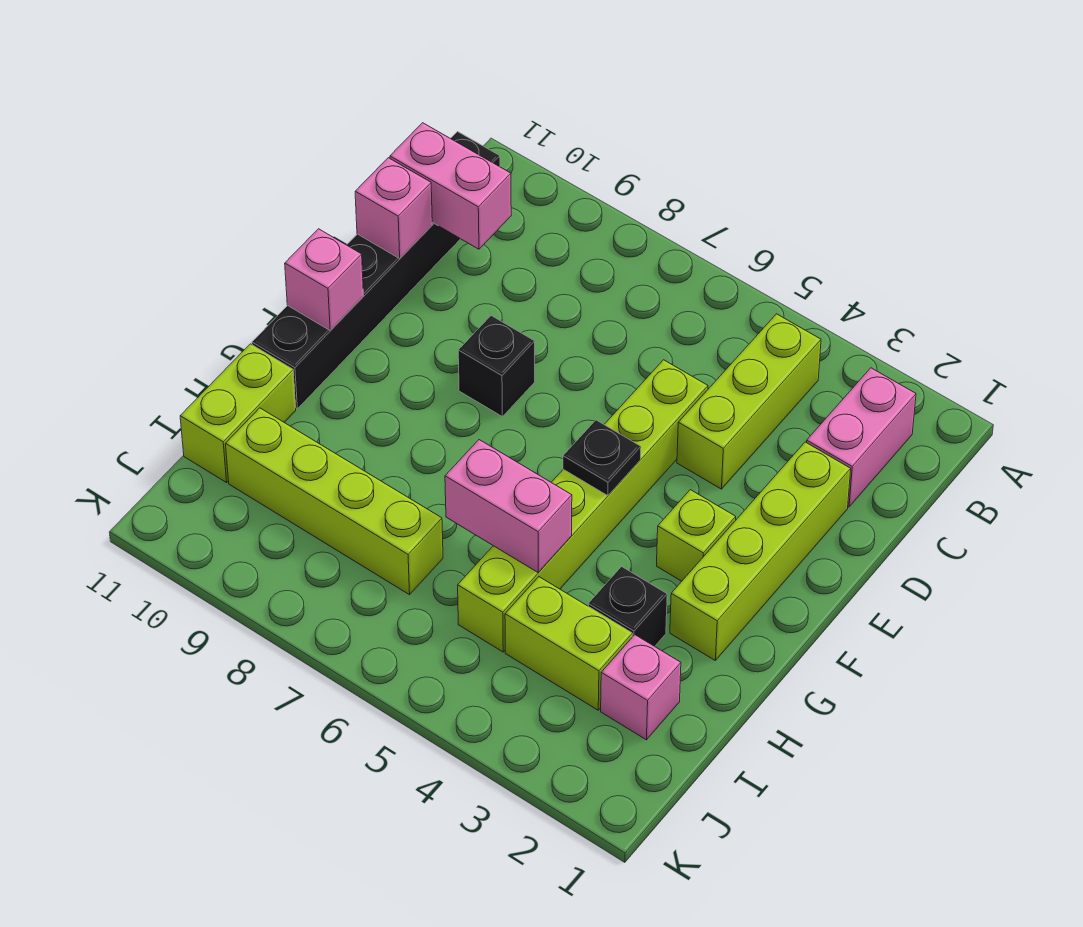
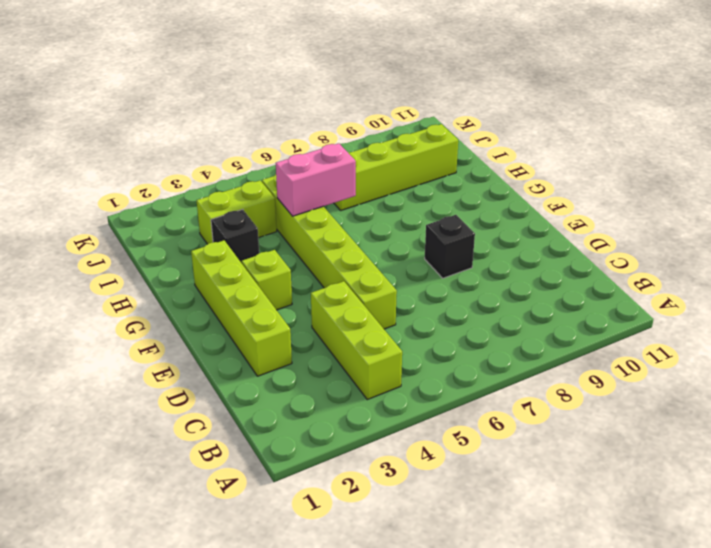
none -> pink 1x2 brick [807,368,916,507]
none -> black 1x6 brick [252,132,500,409]
none -> lime 1x2 brick [180,344,296,482]

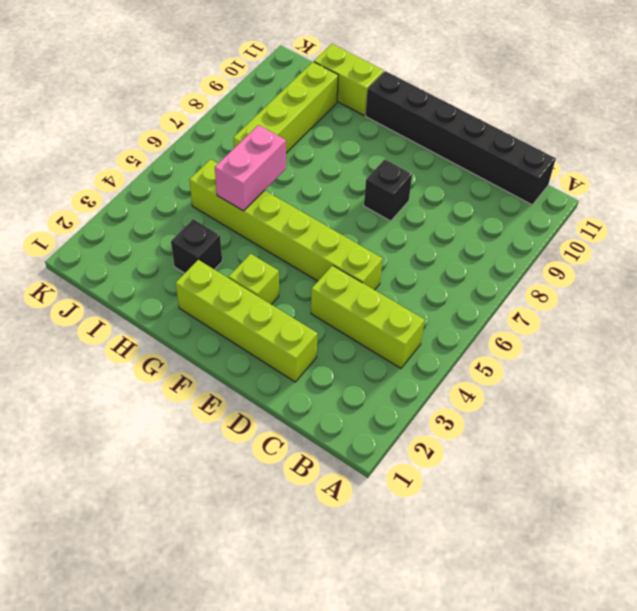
none -> pink 1x2 brick [807,368,916,507]
none -> pink 1x1 brick [601,635,681,740]
none -> lime 1x2 brick [505,577,632,710]

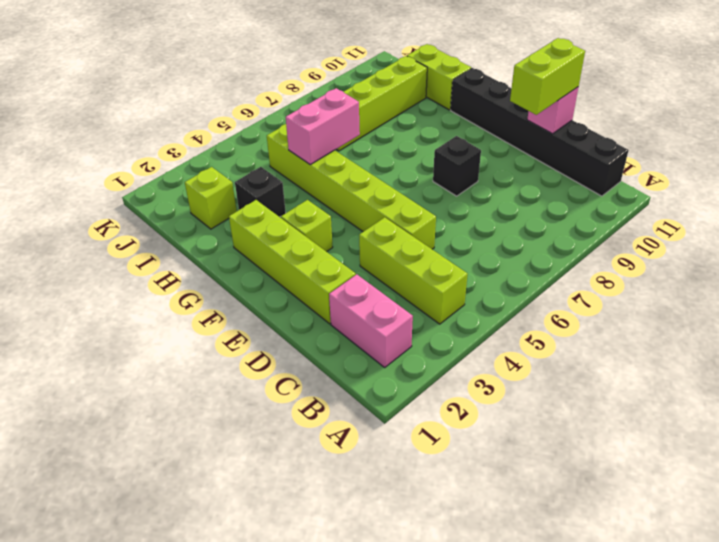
lime 1x2 brick [510,38,585,115] -> lime 1x2 brick moved to [505,577,632,710]
lime 1x1 brick [185,167,237,229] -> pink 1x1 brick [601,635,681,740]
none -> pink 1x2 brick [390,123,511,249]
none -> black 1x1 plate [563,420,641,496]
none -> pink 1x1 brick [285,229,363,331]

